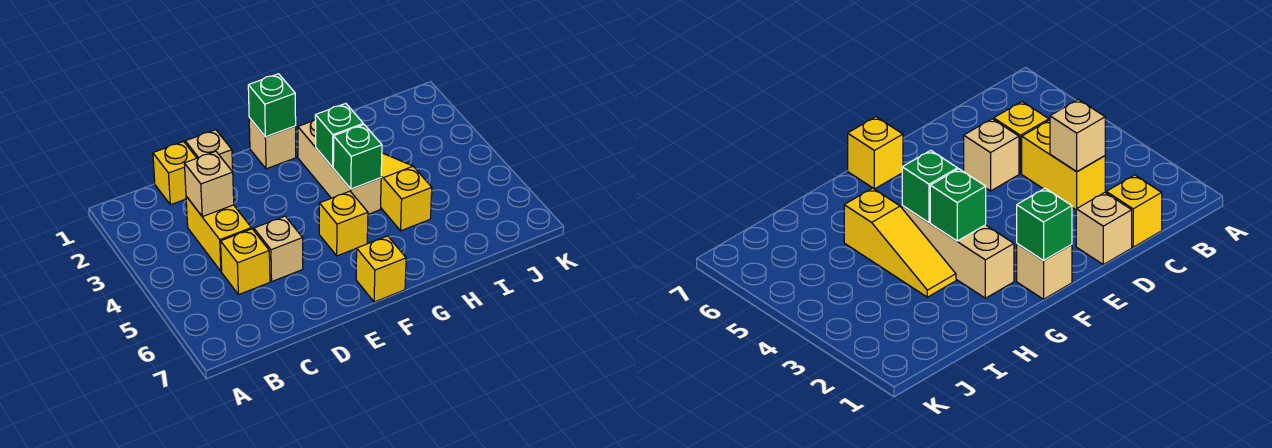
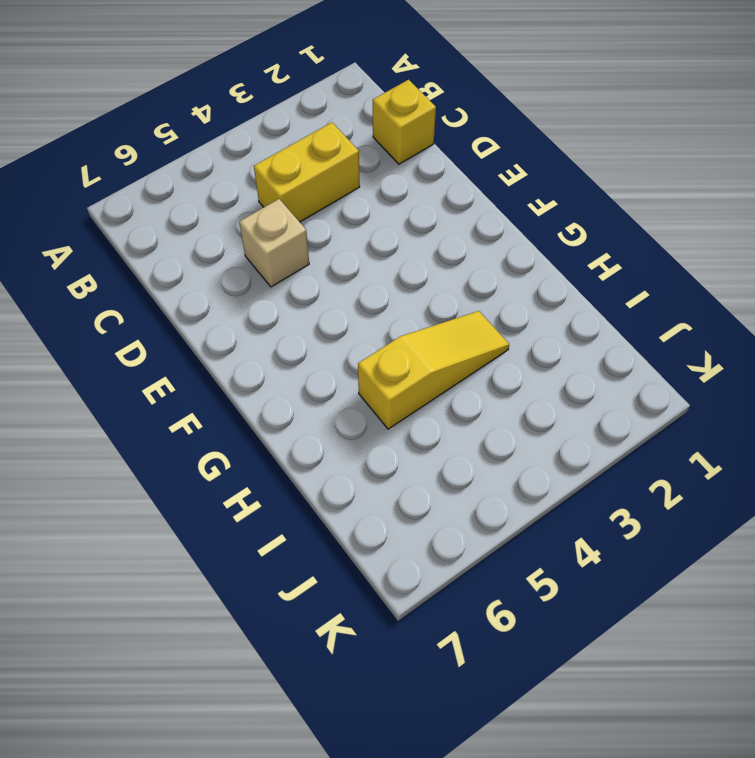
none -> yellow 1x1 brick [221,229,270,295]
none -> tan 1x1 brick [185,130,233,172]
none -> tan 1x1 brick [249,118,296,169]

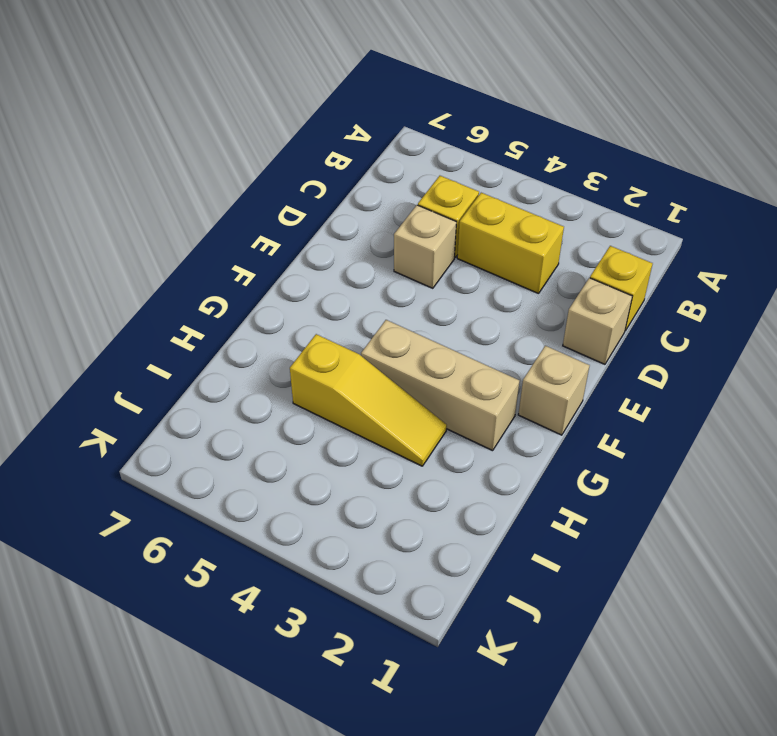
none -> yellow 1x1 brick [319,191,368,256]
none -> yellow 1x1 brick [356,236,406,302]
none -> tan 1x1 brick [184,151,234,217]

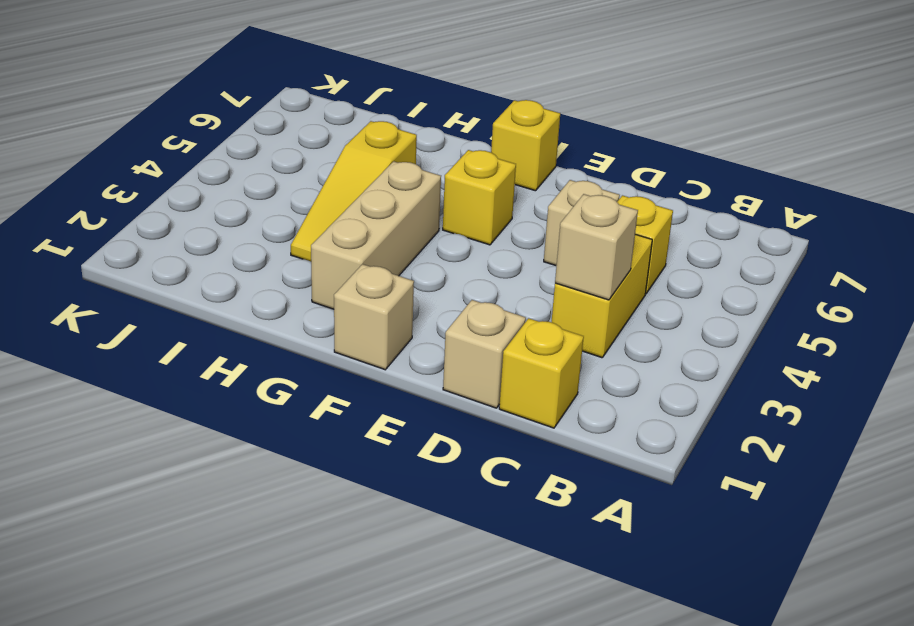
none -> green 1x1 brick [248,74,296,137]
none -> green 1x1 brick [315,103,363,167]
none -> green 1x1 brick [333,125,382,189]

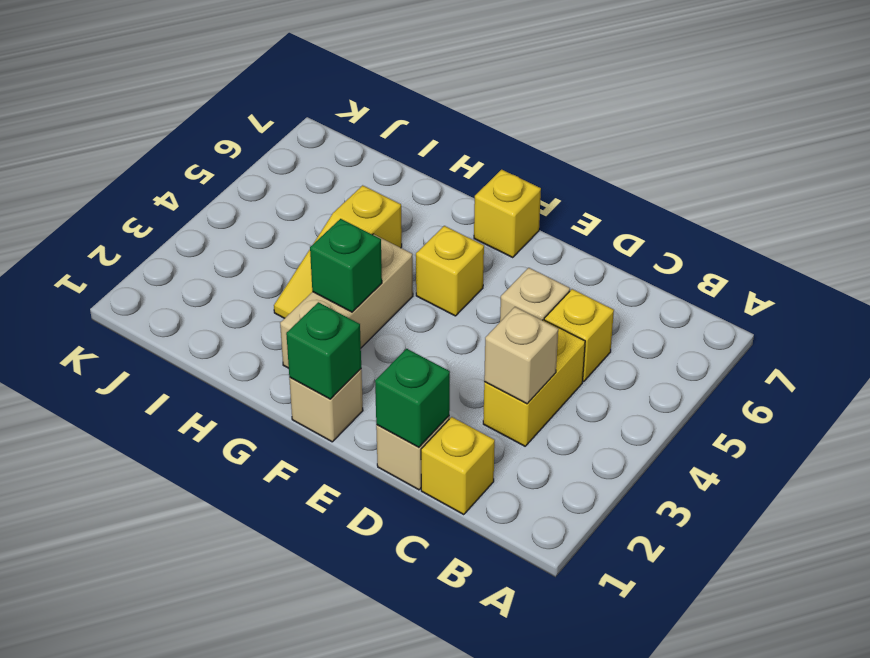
green 1x1 brick [375,349,450,447] -> green 1x1 brick moved to [333,125,382,189]

